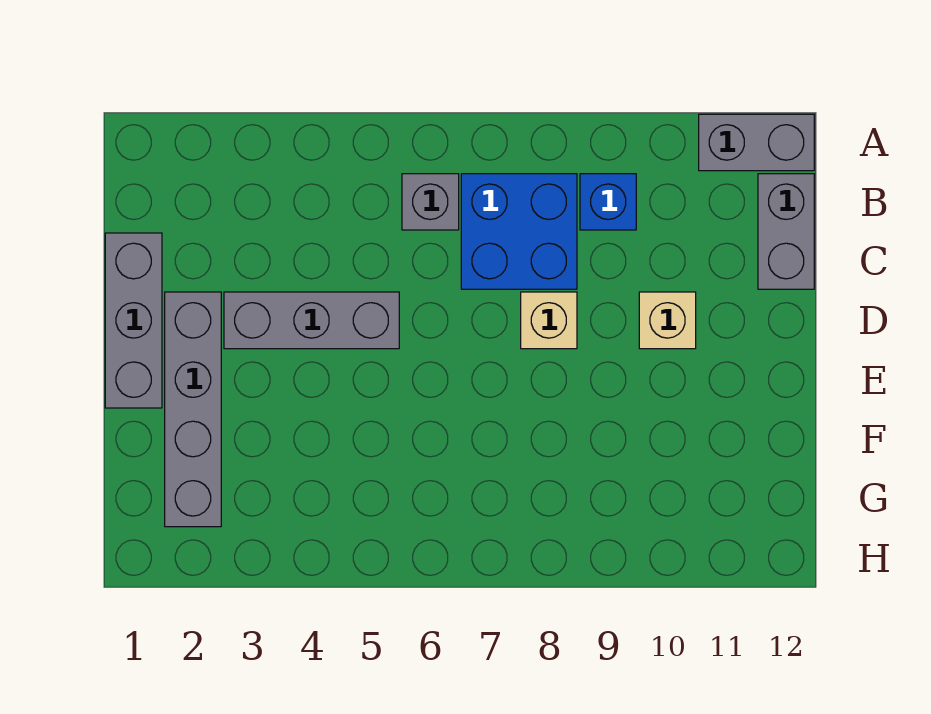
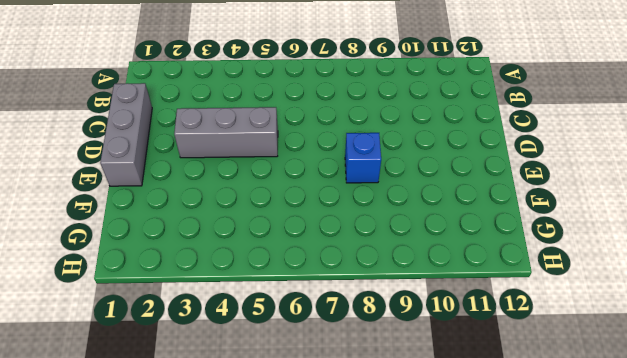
blue 1x1 brick [345,133,381,183] -> blue 1x1 brick moved to [580,174,636,230]
none -> grey 1x2 brick [699,114,814,171]
none -> grey 1x1 brick [402,174,459,230]

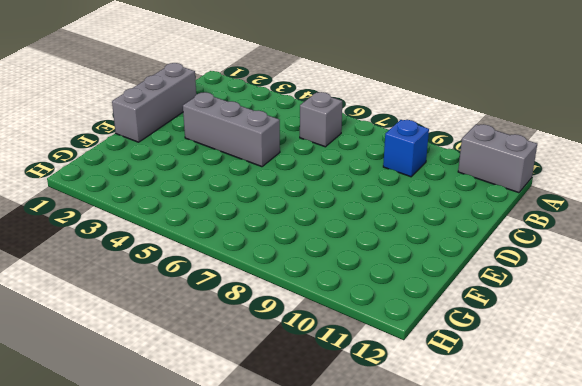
none -> blue 2x2 brick [461,174,577,289]
none -> grey 1x2 brick [758,174,814,289]

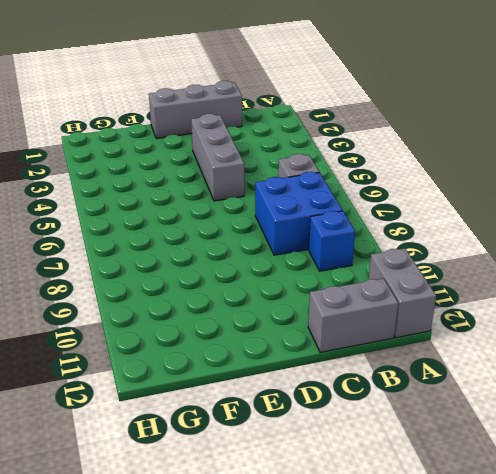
none -> grey 1x4 brick [165,292,221,527]
none -> tan 1x1 brick [521,292,577,349]

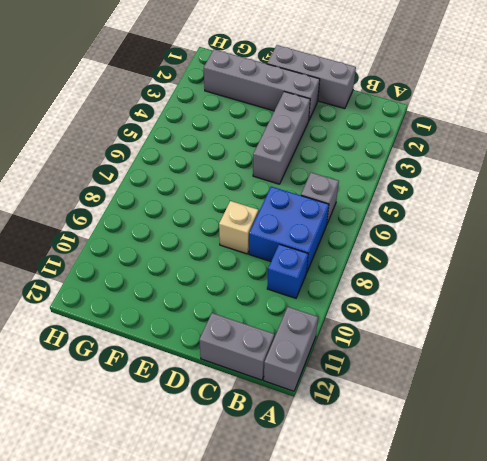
none -> tan 1x1 brick [639,292,696,349]

